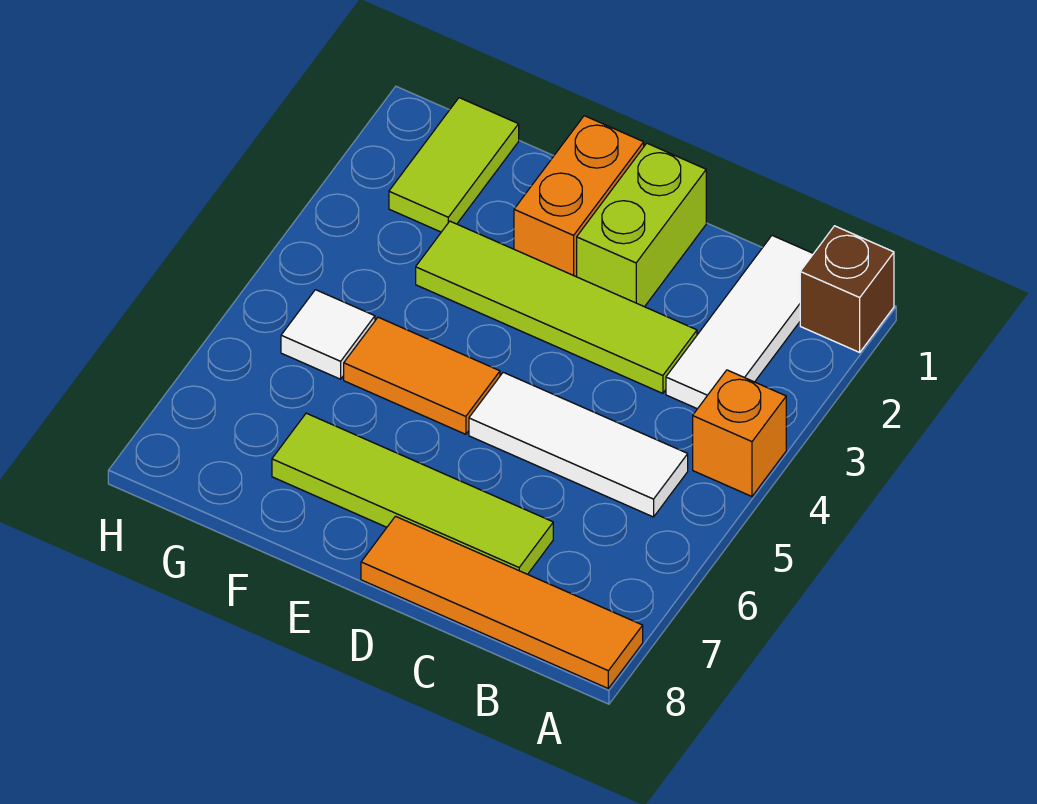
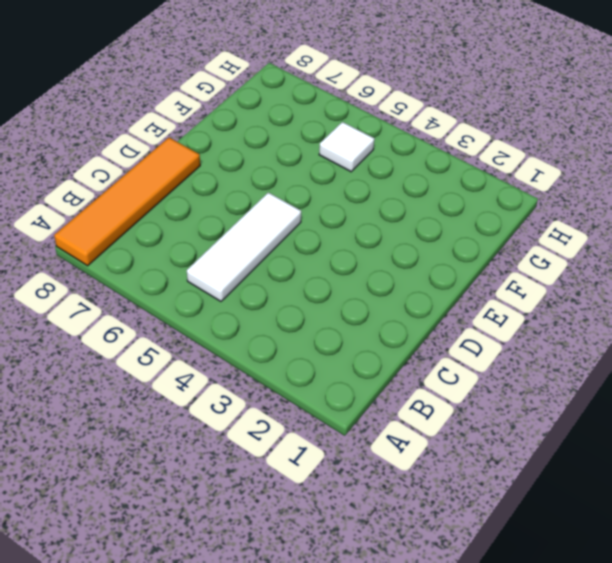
none -> brown 1x1 brick [800,226,894,352]
none -> orange 1x1 brick [693,370,786,496]
none -> white 1x3 tile [666,236,813,409]

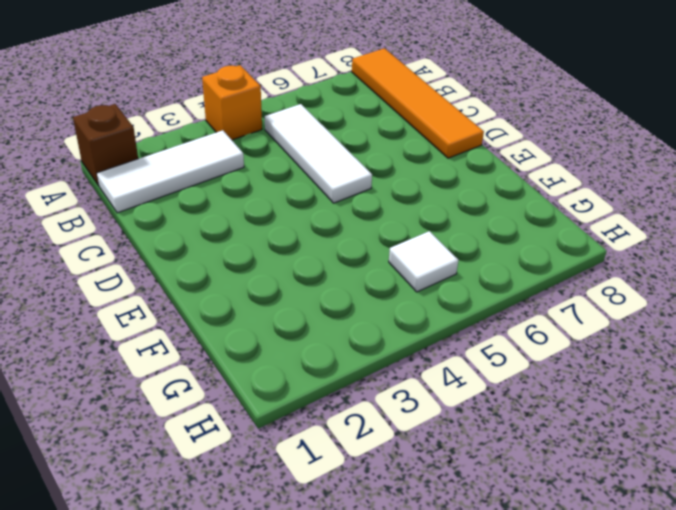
none -> lime 1x4 tile [416,221,697,393]
none -> lime 1x4 tile [272,413,553,574]
none -> lime 1x2 brick [577,143,706,307]

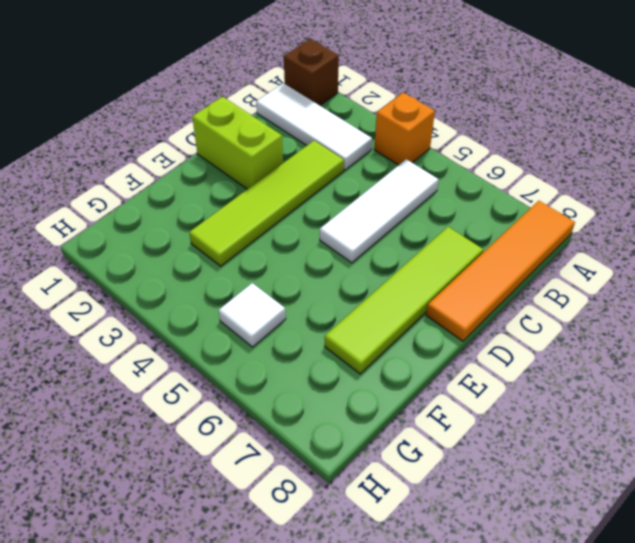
none -> orange 1x2 brick [514,116,644,277]
none -> orange 1x2 tile [344,317,500,434]
none -> lime 1x2 tile [389,98,519,232]

